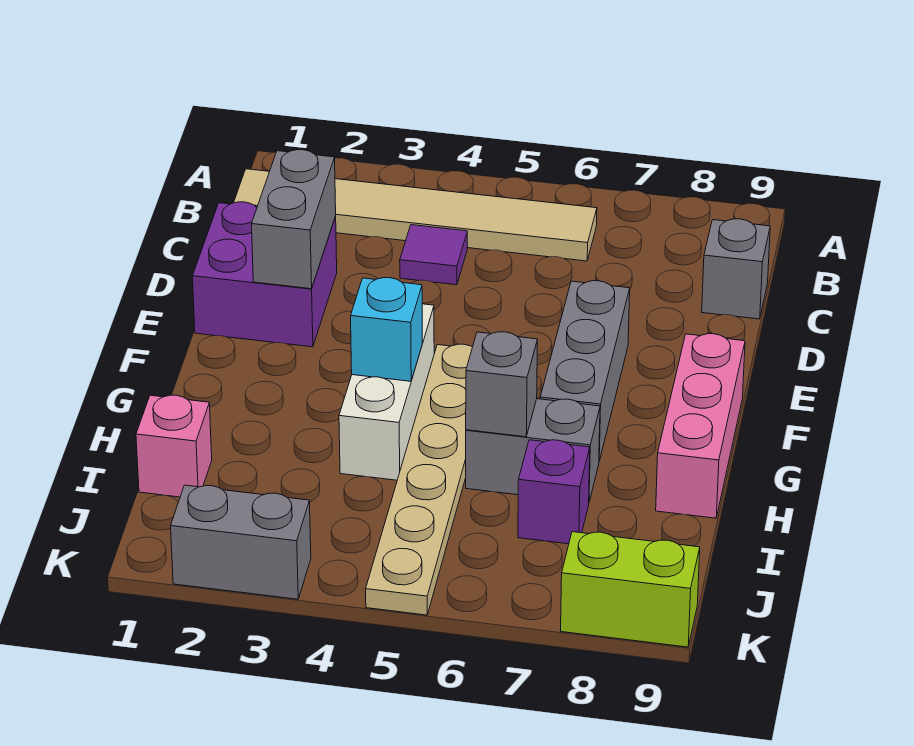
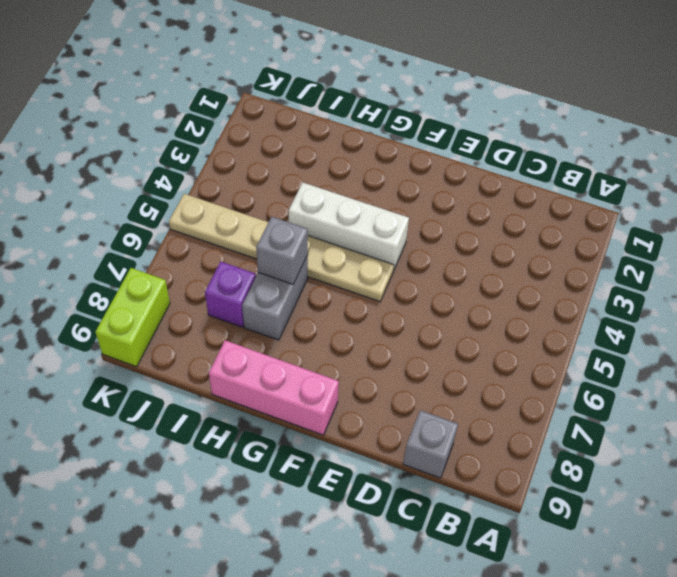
none -> tan 1x6 tile [234,169,597,261]
none -> purple 1x1 tile [400,225,467,285]
none -> purple 2x2 brick [192,202,337,347]

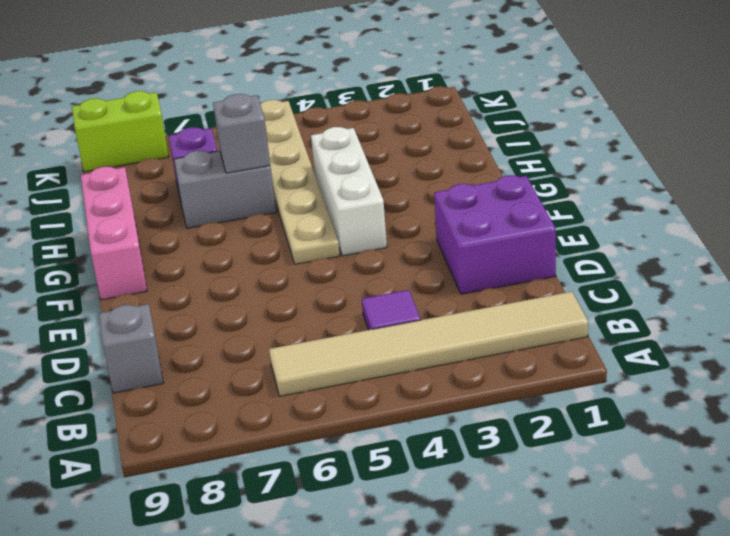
none -> grey 1x3 brick [540,281,630,461]
none -> pink 1x1 brick [136,395,212,497]
none -> grey 1x2 brick [171,485,311,599]

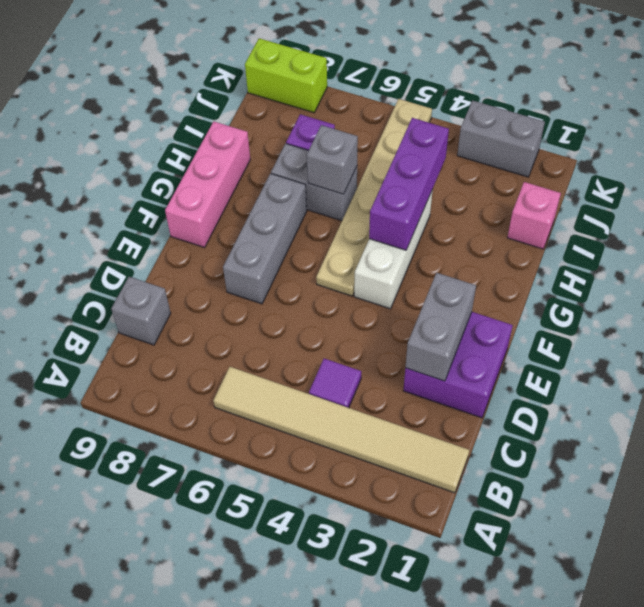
purple 1x3 brick [369,118,449,250] -> cyan 1x1 brick [351,278,422,381]

